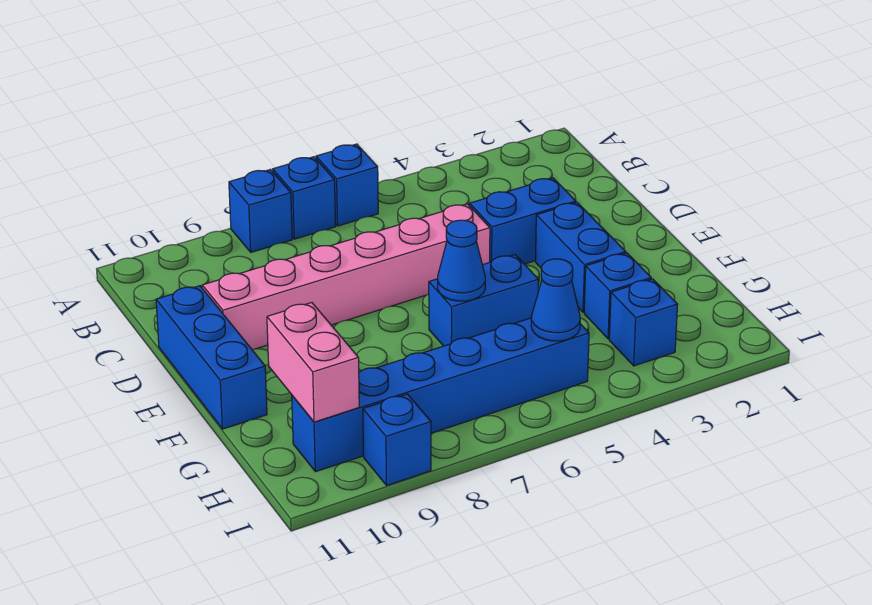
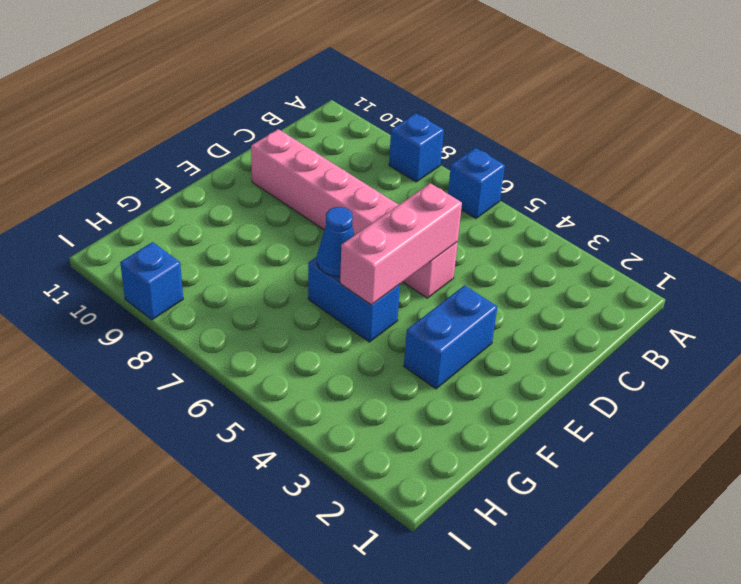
pink 1x3 brick [340,183,462,305] -> none
none -> blue 1x1 brick [273,157,336,239]
none -> blue 1x2 brick [470,178,576,264]
none -> blue 1x3 brick [156,286,267,429]

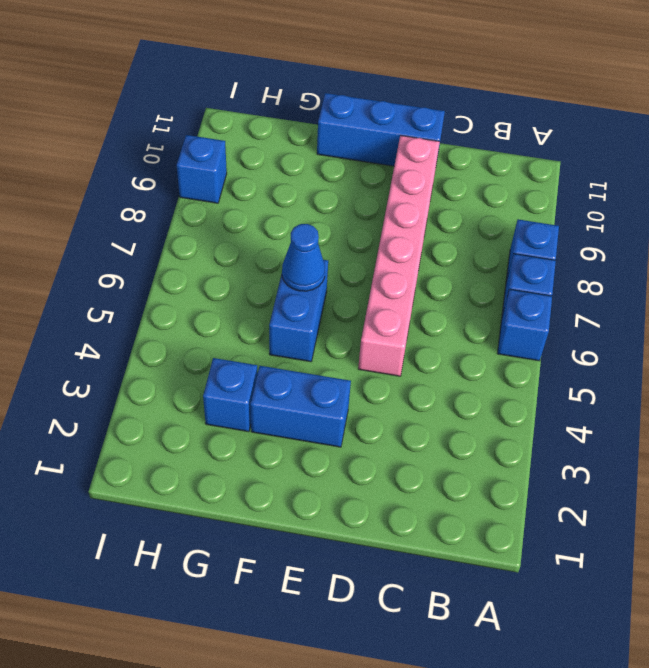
none -> blue 1x2 brick [470,178,576,264]
none -> blue 1x1 brick [609,279,678,366]
none -> blue 1x6 brick [292,318,589,472]

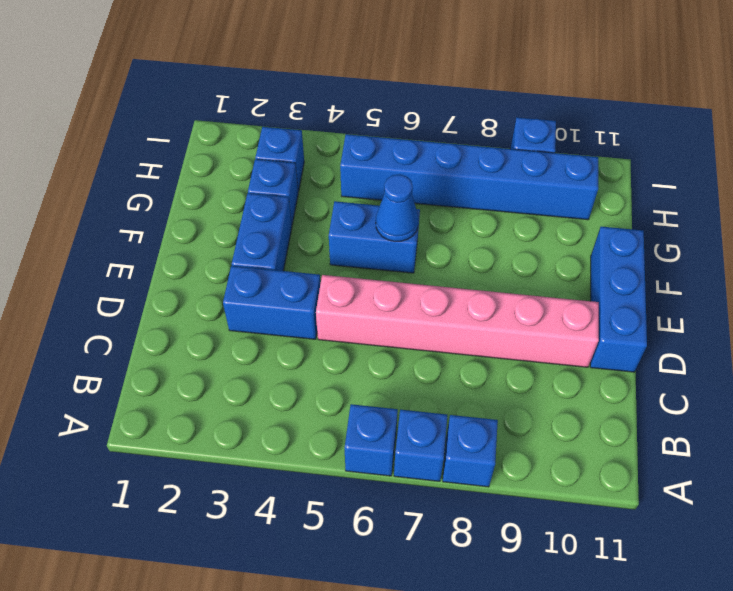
none -> pink 1x2 brick [267,303,359,422]
none -> blue 1x1 cone [531,259,580,341]

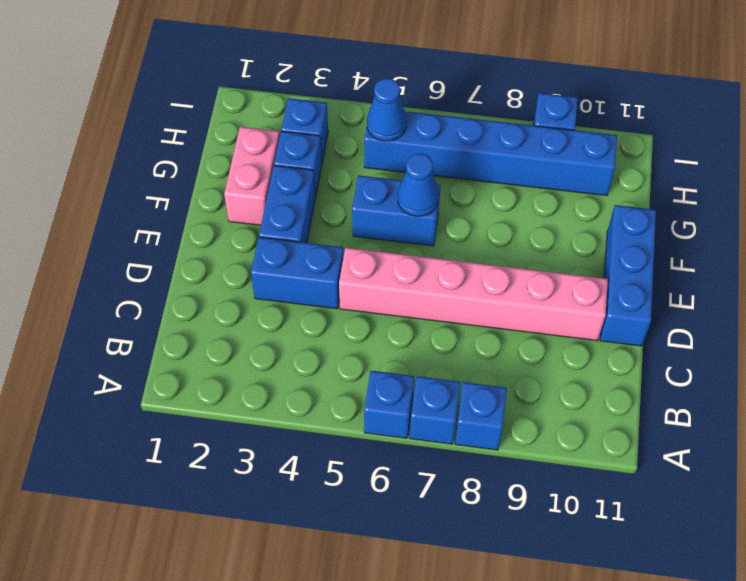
pink 1x2 brick [224,127,280,225] -> pink 1x2 brick moved to [267,303,359,422]

